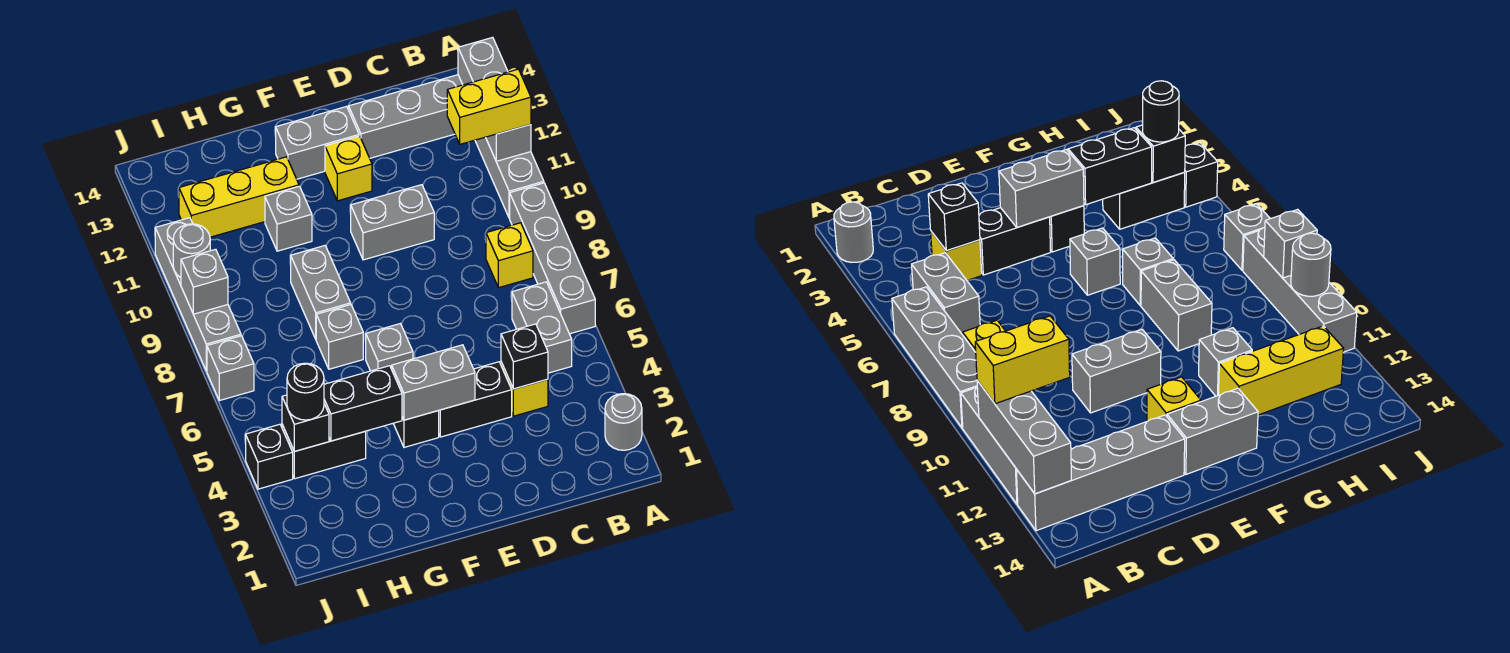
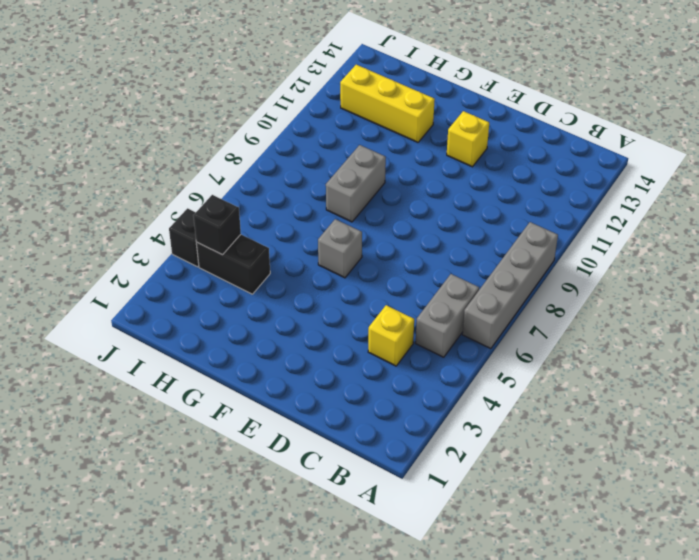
none -> grey 1x1 round brick [605,394,642,450]
none -> grey 1x3 brick [475,137,544,218]
none -> grey 1x4 brick [349,75,463,158]
none -> yellow 1x1 brick [486,223,533,288]

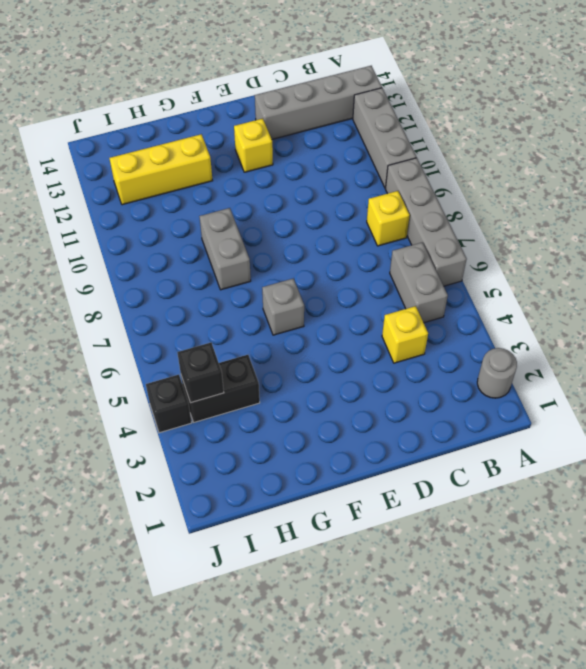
none -> black 1x2 brick [439,362,512,437]
none -> grey 1x2 brick [351,185,434,260]
none -> grey 1x2 brick [276,106,359,179]
none -> black 1x1 brick [393,411,439,447]

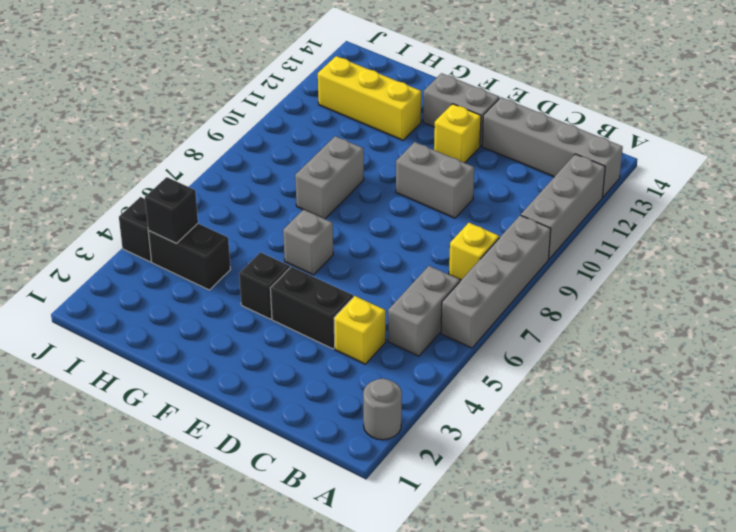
none -> grey 1x1 brick [316,305,363,369]
none -> grey 1x1 brick [265,186,312,251]
none -> grey 1x1 brick [207,336,254,401]
none -> grey 1x4 brick [155,218,241,371]

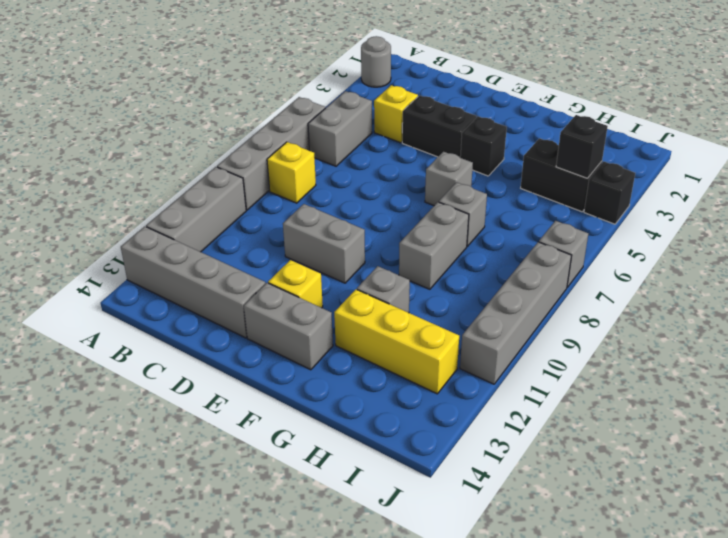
none -> grey 1x3 brick [458,37,531,161]
none -> black 1x1 brick [501,324,548,389]
none -> grey 1x2 brick [392,345,475,420]
none -> black 1x2 brick [324,366,402,441]

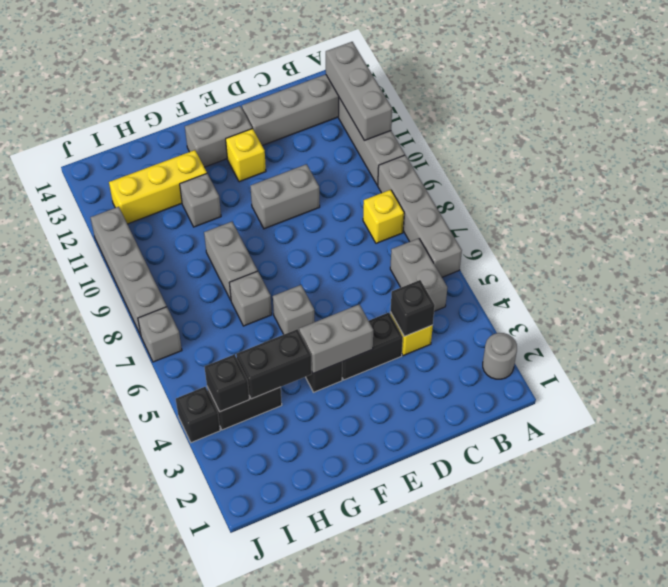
none -> grey 1x1 brick [181,249,228,314]
none -> grey 1x1 round brick [173,224,210,277]
none -> yellow 1x2 brick [447,69,531,144]
none -> black 1x1 round brick [287,363,324,420]

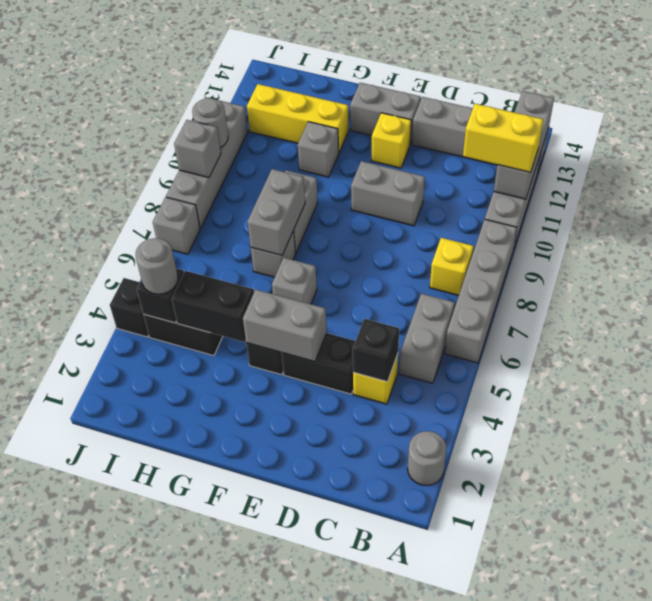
grey 1x2 brick [247,169,305,255] -> none
grey 1x1 round brick [136,238,178,294] -> black 1x1 round brick [287,363,324,420]

